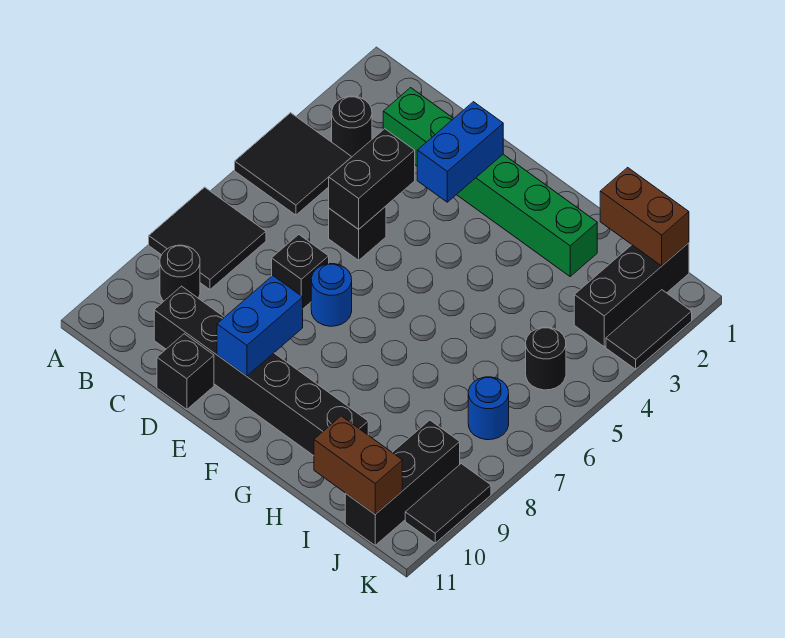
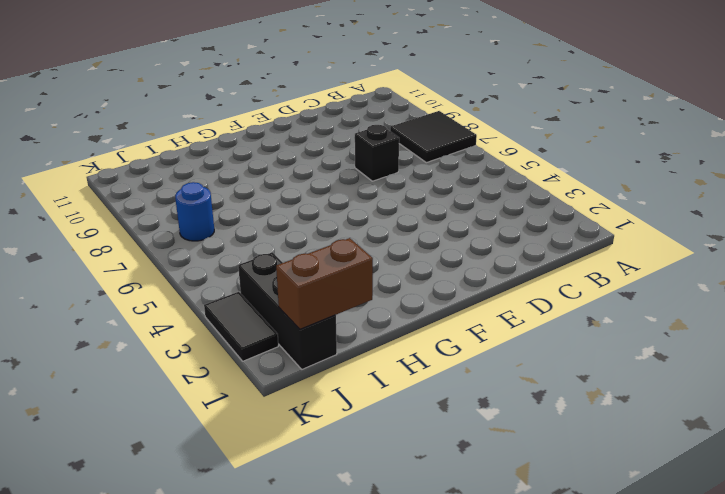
none -> black 2x2 tile [235,113,351,215]
none -> black 1x1 round brick [332,96,372,157]
none -> black 1x1 round brick [160,245,200,301]

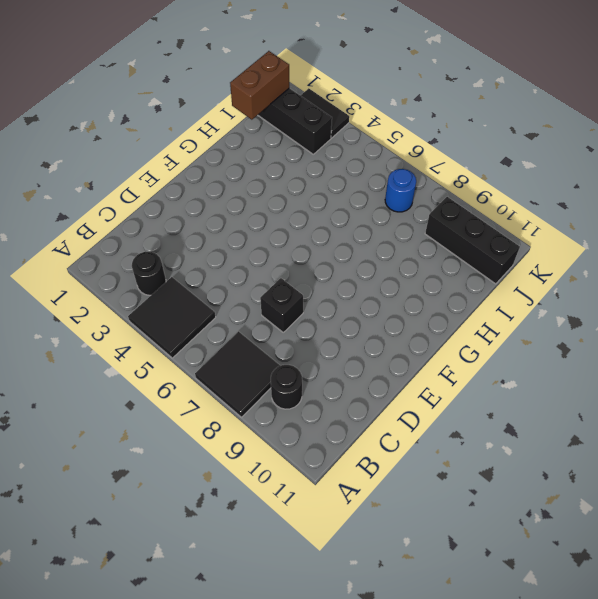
none -> green 1x6 brick [383,88,597,276]
none -> black 1x6 brick [154,286,368,456]
none -> black 1x1 brick [329,206,386,260]

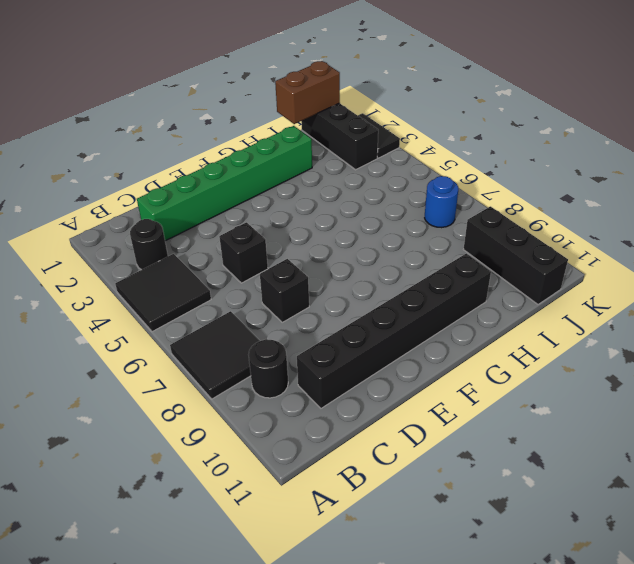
none -> black 1x1 brick [157,334,214,409]
none -> blue 1x1 round brick [311,264,352,326]
none -> black 1x1 round brick [526,327,566,390]

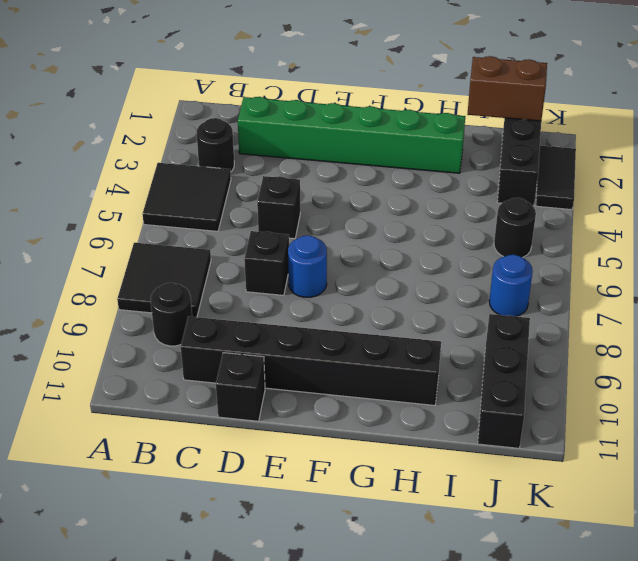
none -> black 1x2 tile [405,464,491,543]
none -> black 1x2 brick [329,129,415,229]
none -> blue 1x2 brick [417,102,503,202]

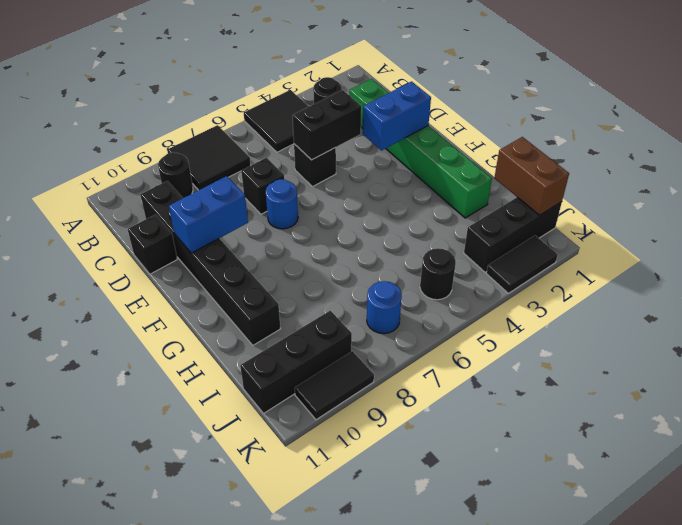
none -> brown 1x2 brick [314,416,402,514]

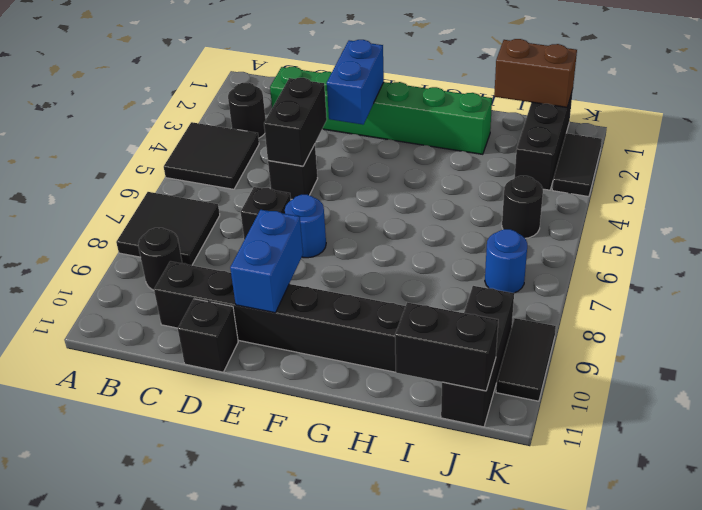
black 1x2 brick [395,302,498,391] -> brown 1x2 brick [314,416,402,514]

